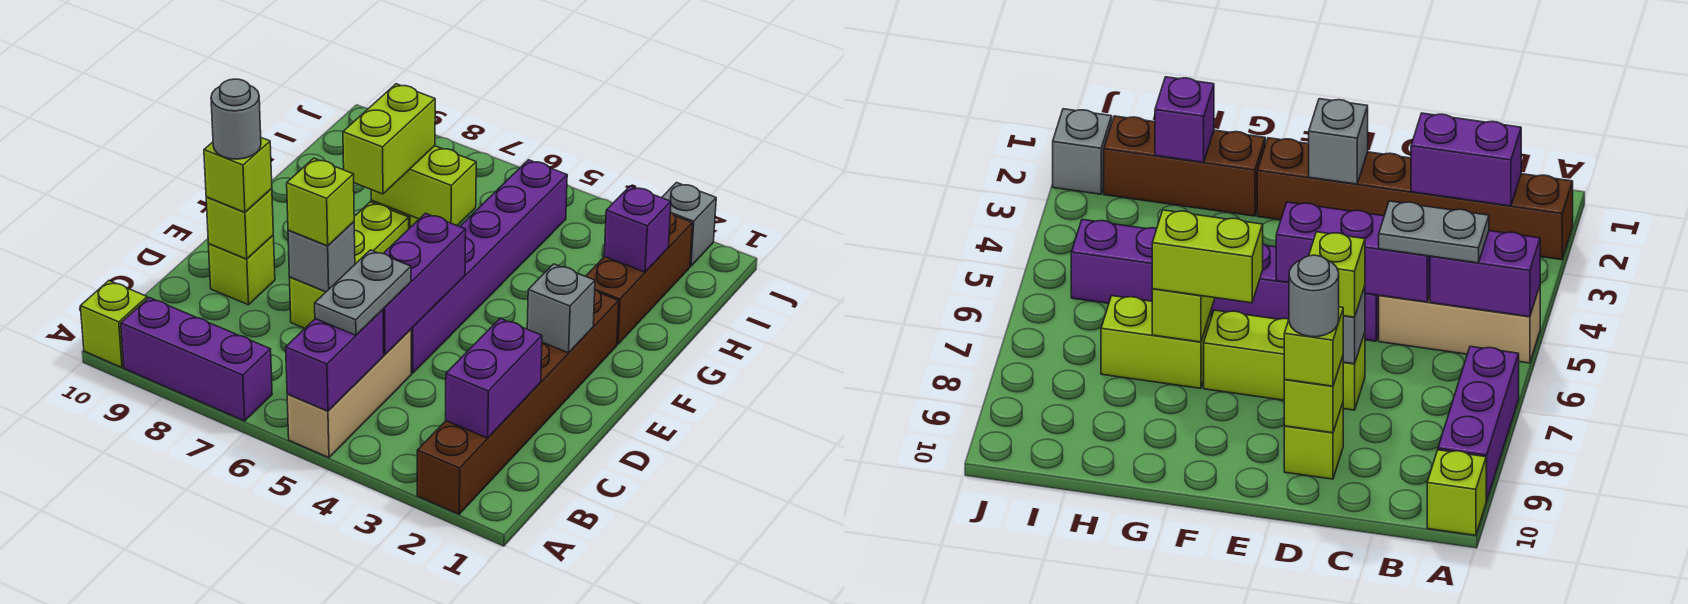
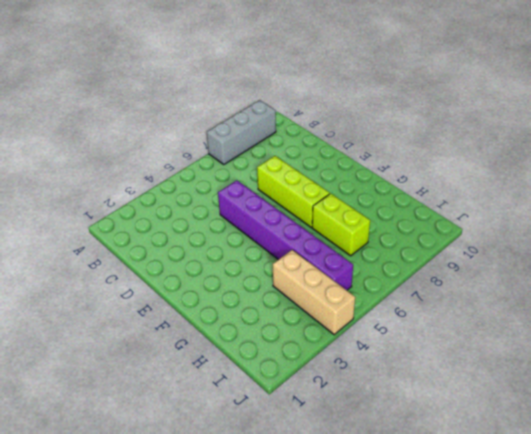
grey 1x3 brick [207,100,276,165] -> purple 1x3 brick [121,298,272,421]
tan 1x3 brick [273,250,355,335] -> tan 1x3 brick moved to [287,330,411,458]
none -> brown 1x6 brick [417,290,619,514]
none -> lime 1x1 brick [80,281,147,367]
none -> lime 1x1 brick [208,236,275,305]

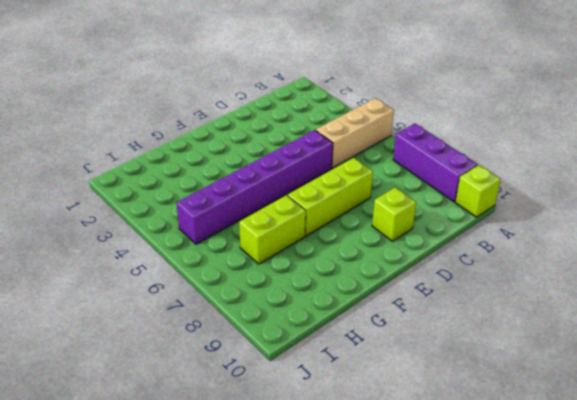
none -> brown 1x6 brick [417,290,619,514]
none -> brown 1x3 brick [586,212,693,344]
none -> grey 1x1 brick [662,183,716,266]

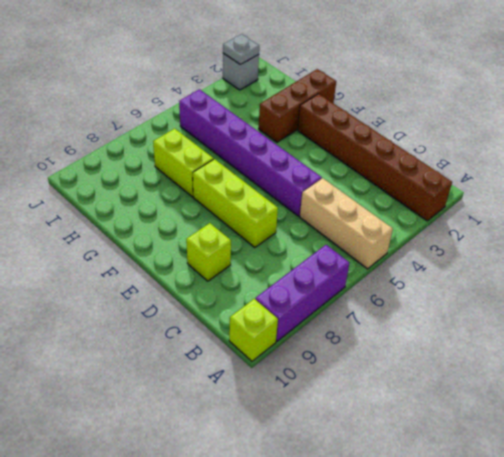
brown 1x3 brick [259,69,336,142] -> brown 1x3 brick turned to [586,212,693,344]
grey 1x1 plate [223,34,259,65] -> none
none -> purple 1x2 brick [286,310,384,411]
none -> purple 1x2 brick [446,318,542,438]
none -> purple 1x3 brick [383,213,466,355]

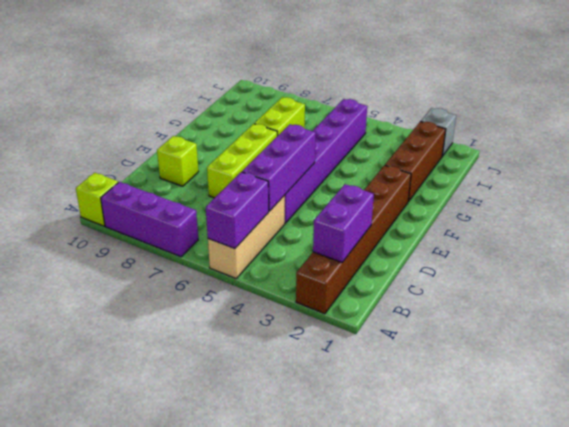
none -> grey 1x1 brick [288,222,355,292]
none -> lime 1x1 brick [206,189,273,259]
none -> grey 1x1 brick [527,264,595,353]

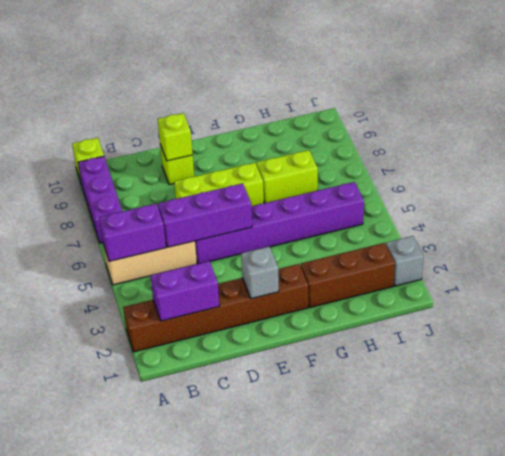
none -> grey 1x1 brick [288,222,355,292]
none -> lime 1x2 brick [371,146,476,225]
none -> purple 1x1 brick [604,186,671,272]

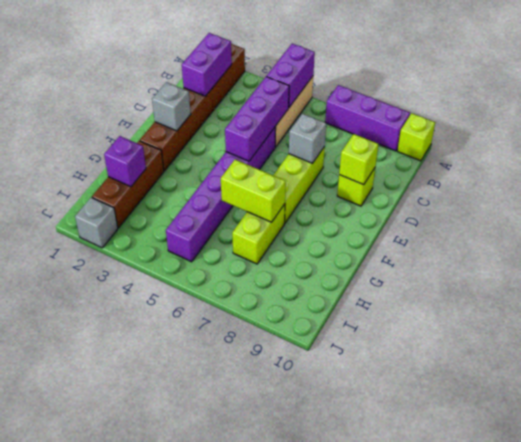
none -> grey 1x2 plate [315,250,411,335]
none -> lime 1x1 brick [287,158,354,246]
none -> lime 1x1 brick [204,138,272,212]

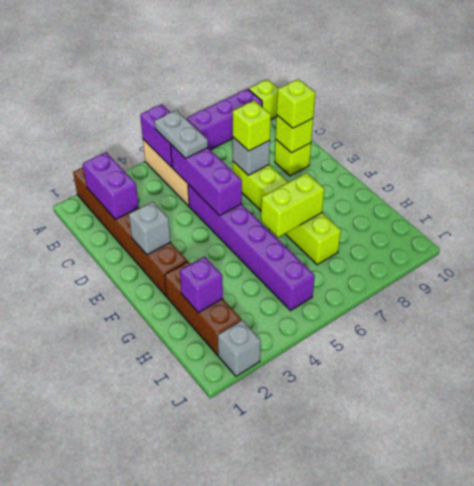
none -> lime 1x2 brick [343,84,435,194]
none -> grey 1x1 round brick [211,79,261,159]

